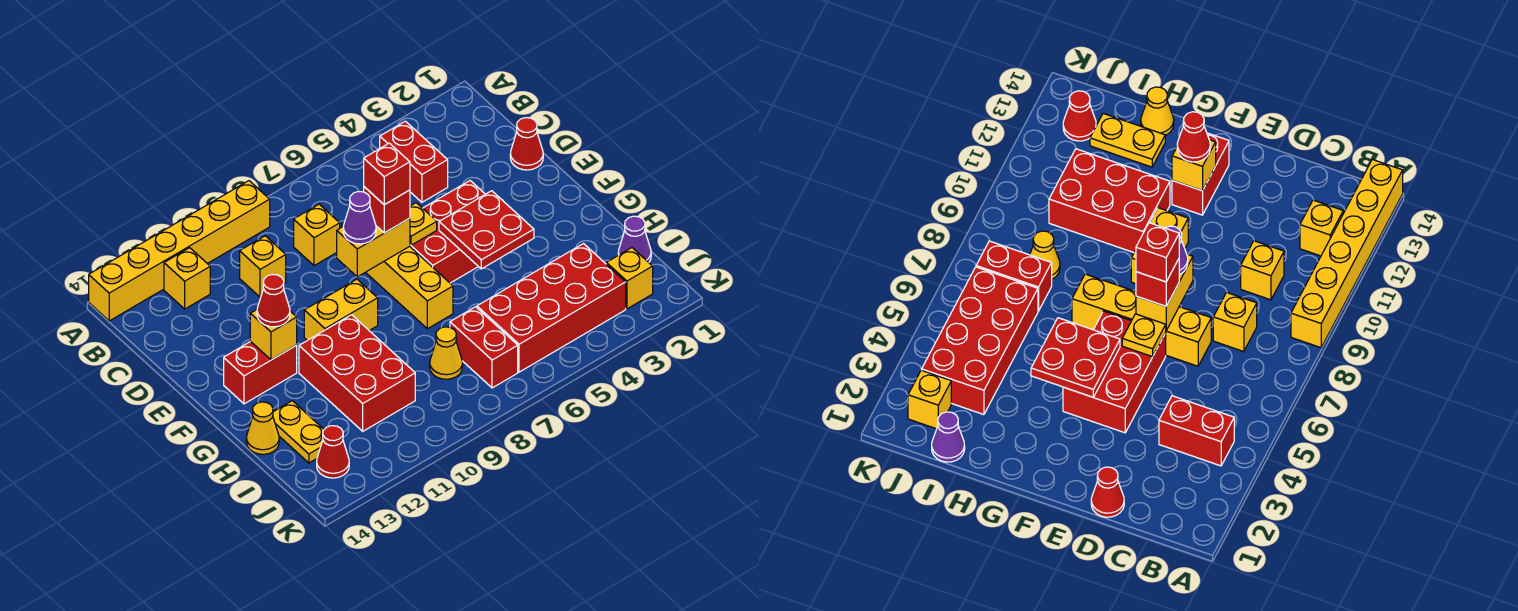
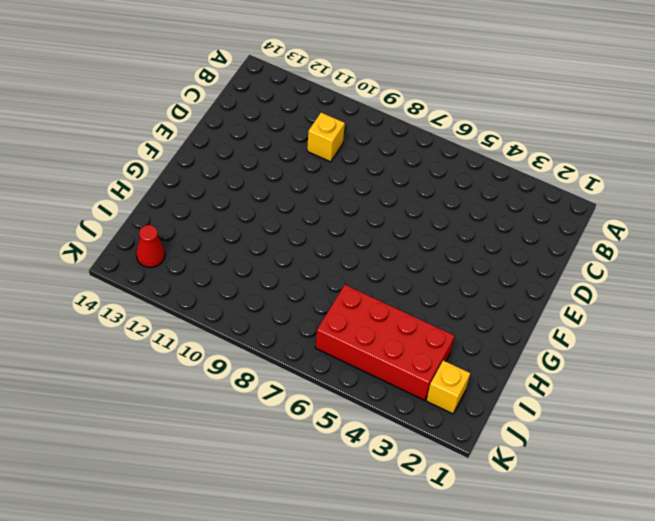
none -> yellow 1x6 brick [89,181,270,321]
none -> red 1x2 brick [380,121,448,202]
none -> yellow 1x1 brick [164,248,210,309]

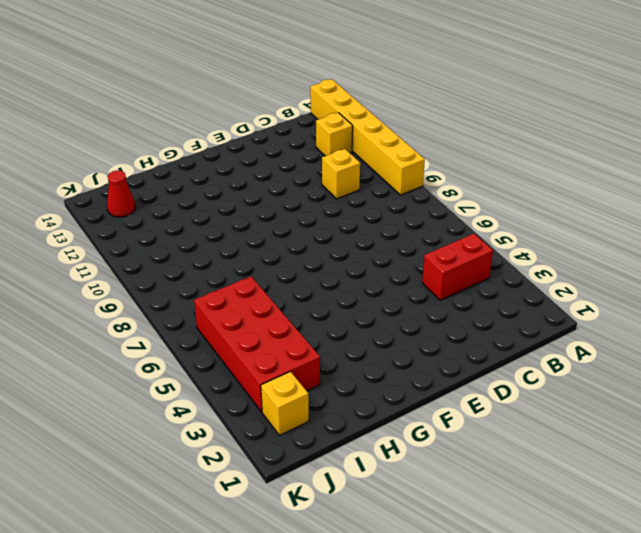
none -> yellow 1x1 brick [294,204,340,266]
none -> red 1x1 cone [510,118,543,170]
none -> yellow 1x4 brick [342,222,453,329]

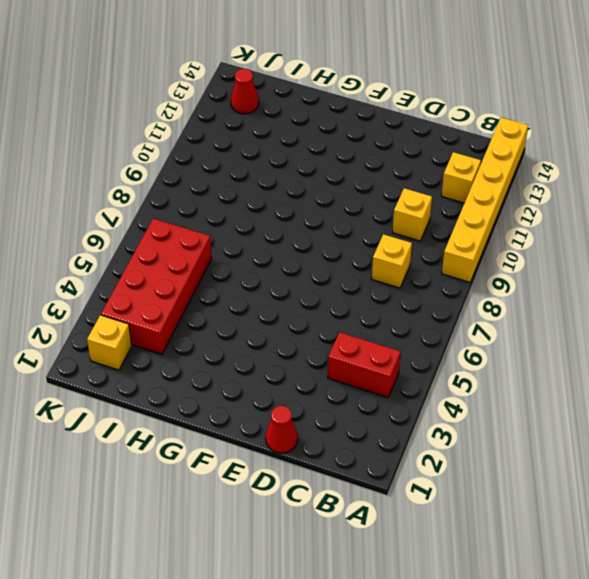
none -> yellow 1x4 brick [342,222,453,329]
none -> red 2x3 brick [410,181,485,283]
none -> yellow 1x2 brick [304,279,378,340]

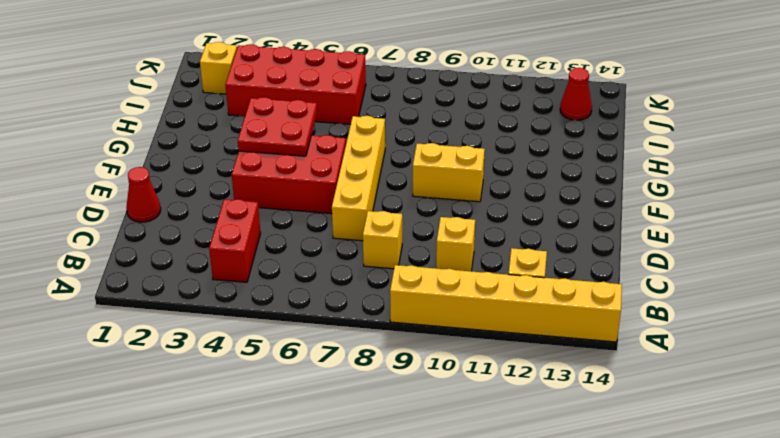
none -> red 1x2 brick [224,341,297,404]
none -> red 2x3 brick [299,315,415,431]
none -> yellow 1x2 plate [273,401,324,463]

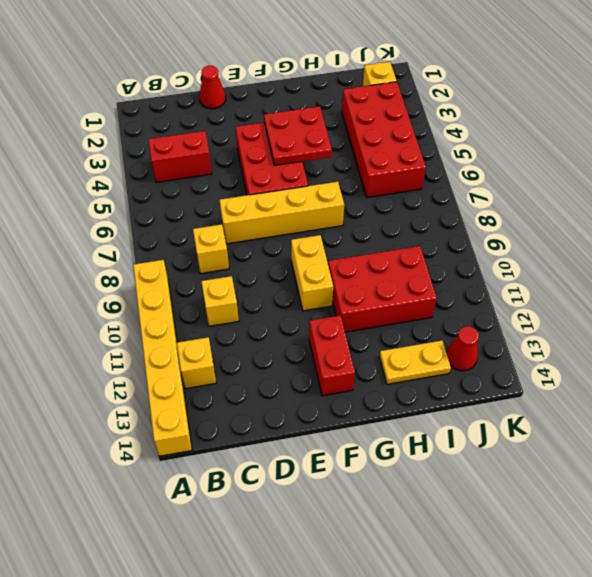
none -> yellow 1x1 cone [246,402,279,454]
none -> purple 1x1 cone [618,216,651,262]
none -> red 1x2 brick [450,307,518,388]

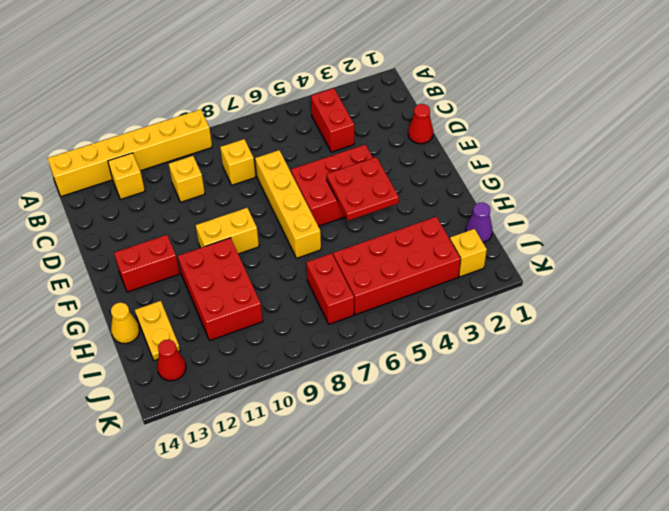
none -> yellow 1x1 cone [430,327,463,379]
none -> yellow 1x1 plate [410,203,437,245]
none -> yellow 1x2 brick [337,218,410,277]

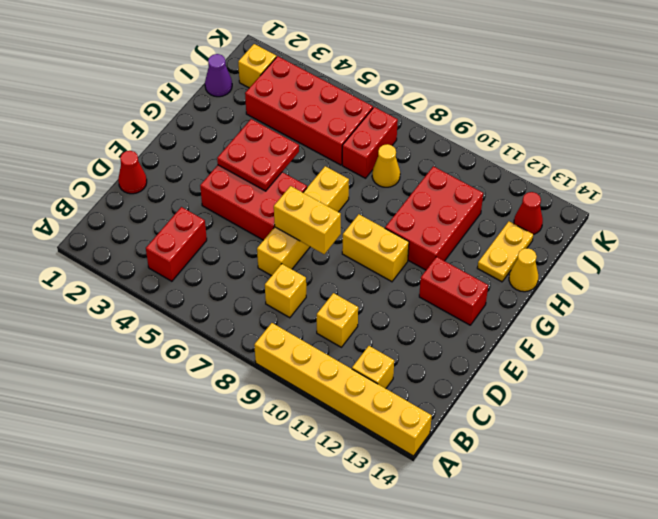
none -> yellow 1x1 plate [410,203,437,245]
none -> yellow 1x1 brick [250,310,297,360]
none -> red 1x1 brick [364,187,410,233]

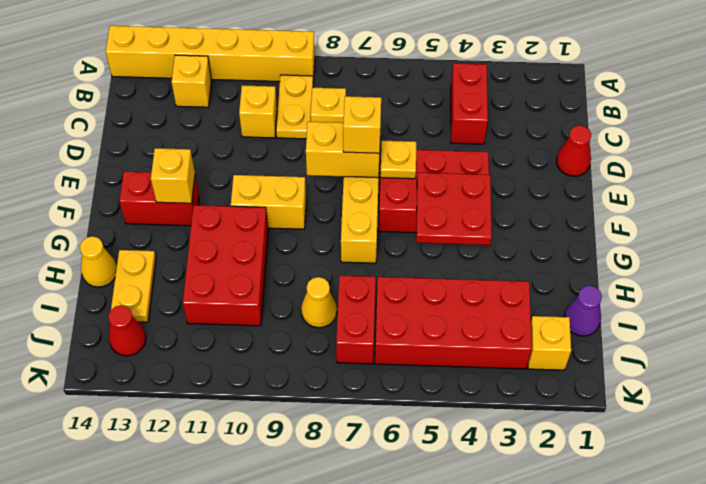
yellow 1x2 plate [276,75,313,139] -> none
yellow 1x1 brick [343,96,381,153] -> red 1x1 brick [364,187,410,233]
none -> purple 1x1 cone [343,192,376,244]
none -> red 1x1 cone [257,274,290,327]
none -> red 1x1 brick [364,143,410,205]

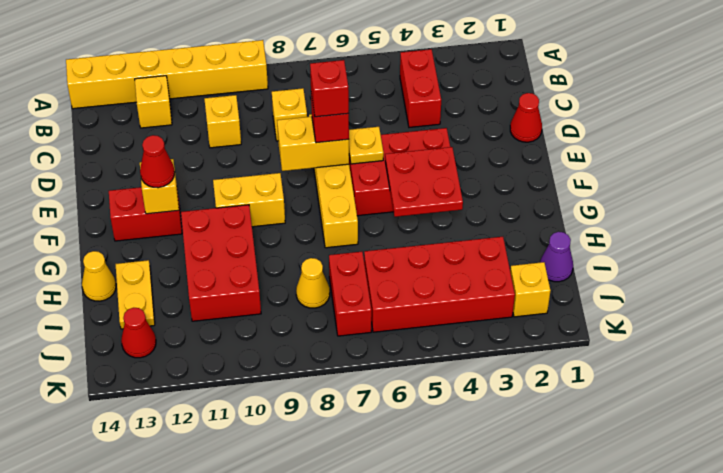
none -> purple 1x1 cone [343,192,376,244]

